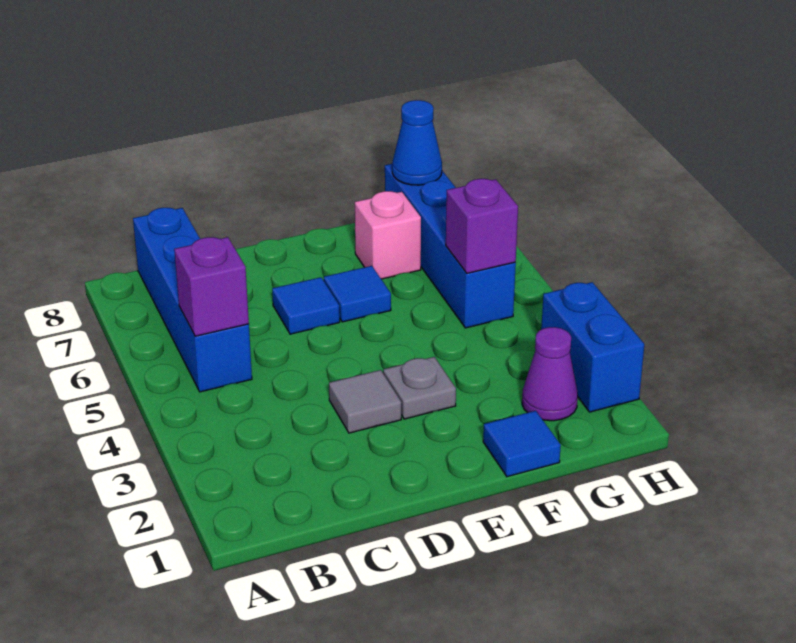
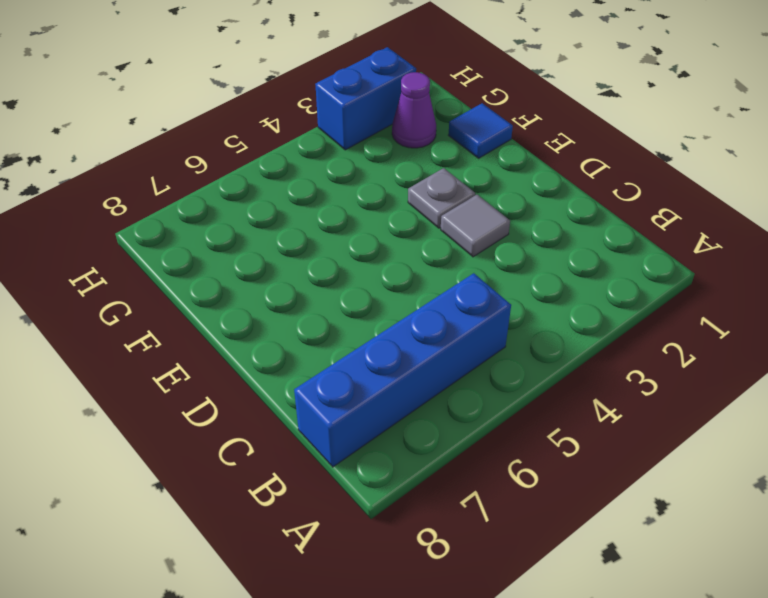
none -> blue 1x1 tile [272,277,340,334]
none -> blue 1x1 tile [324,266,391,322]
none -> pink 1x1 brick [355,191,421,279]

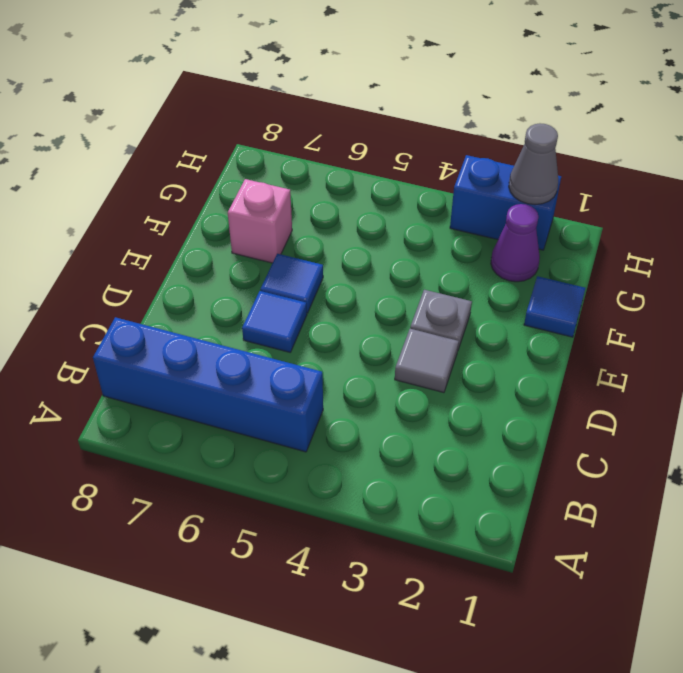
grey 1x1 cone [509,123,558,205] -> none
none -> blue 1x4 brick [385,164,516,328]
none -> purple 1x1 brick [174,237,249,336]
none -> purple 1x1 brick [446,179,518,273]

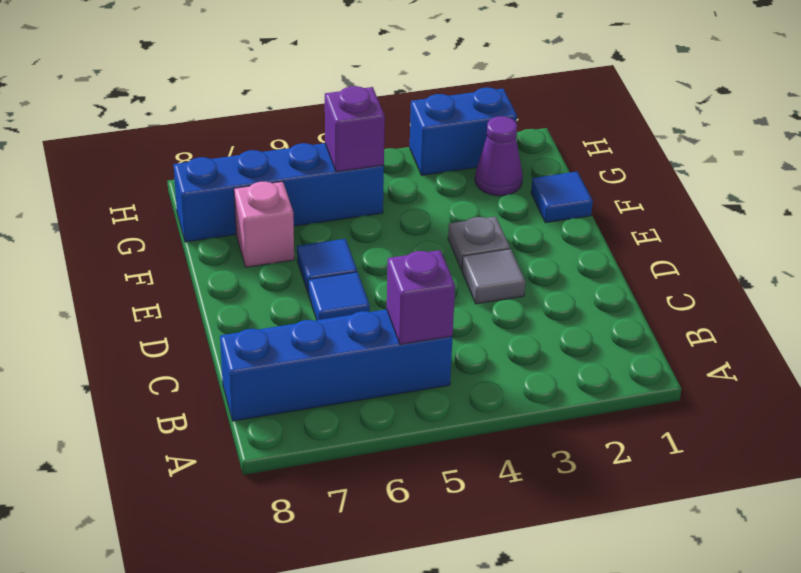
none -> blue 1x1 cone [392,100,442,185]

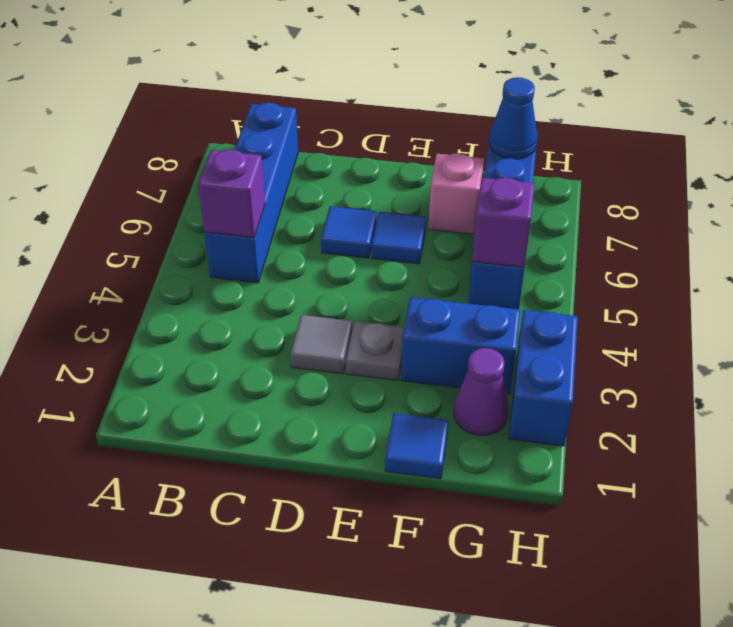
blue 1x2 brick [401,297,520,394] -> none

